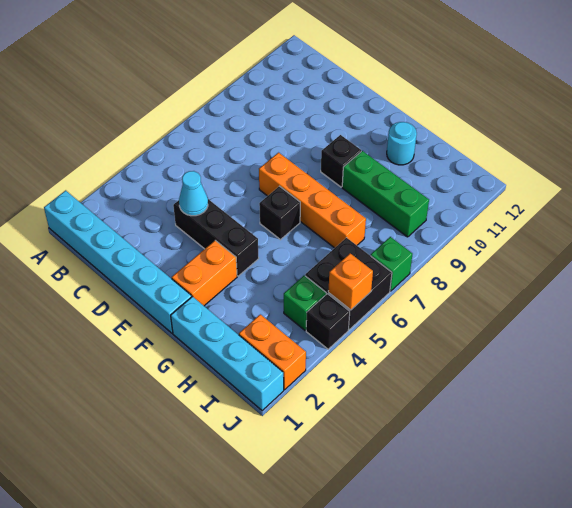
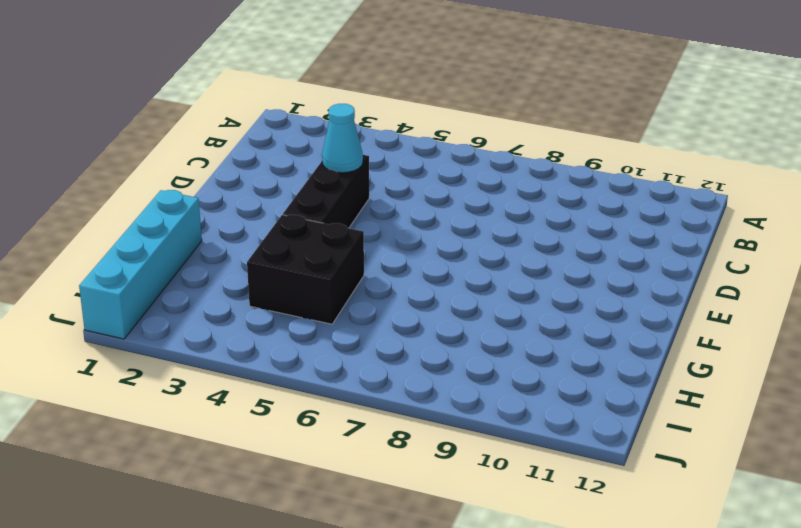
black 2x2 brick [247,215,364,324] -> black 2x2 brick moved to [305,238,392,329]
none -> cyan 1x6 brick [44,190,192,333]
none -> orange 1x4 brick [259,153,366,248]
none -> orange 1x2 brick [172,240,237,306]

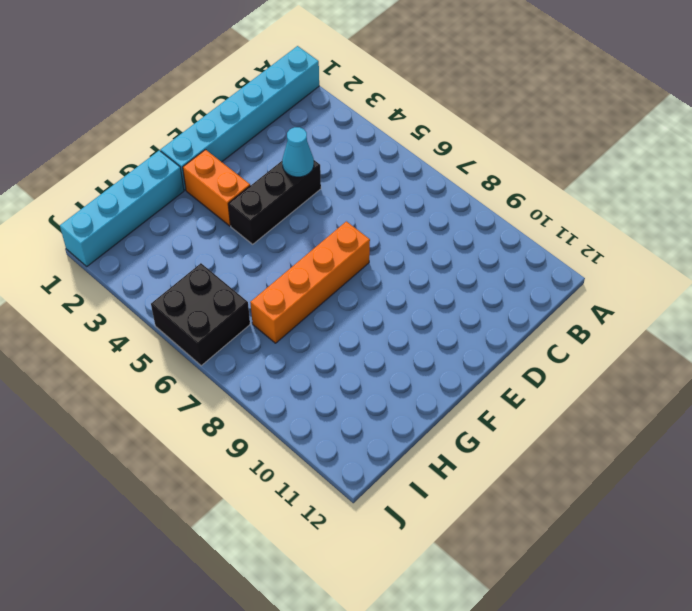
none -> black 1x1 brick [259,186,300,240]
none -> black 1x1 brick [321,135,361,187]
none -> green 1x3 brick [342,151,429,237]

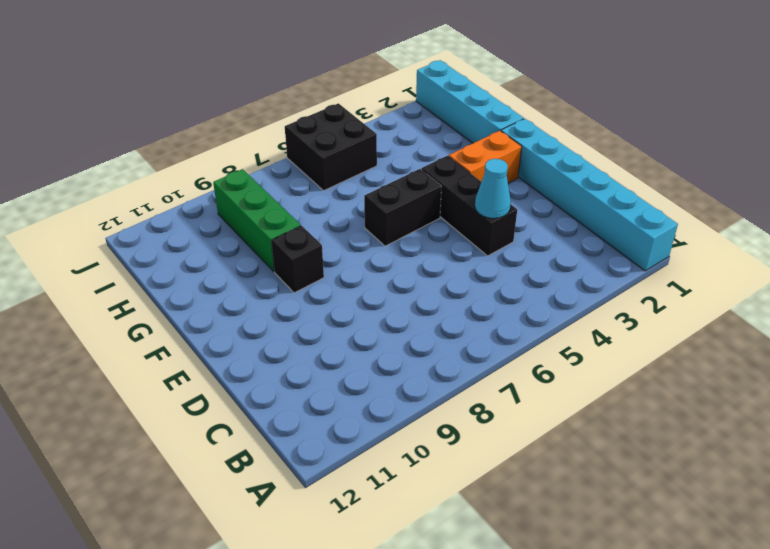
black 1x2 brick [364,169,442,246] -> black 1x1 brick [259,186,300,240]
none -> orange 1x4 brick [259,153,366,248]
none -> cyan 1x1 round brick [387,122,417,165]
none -> orange 1x2 brick [239,314,306,390]

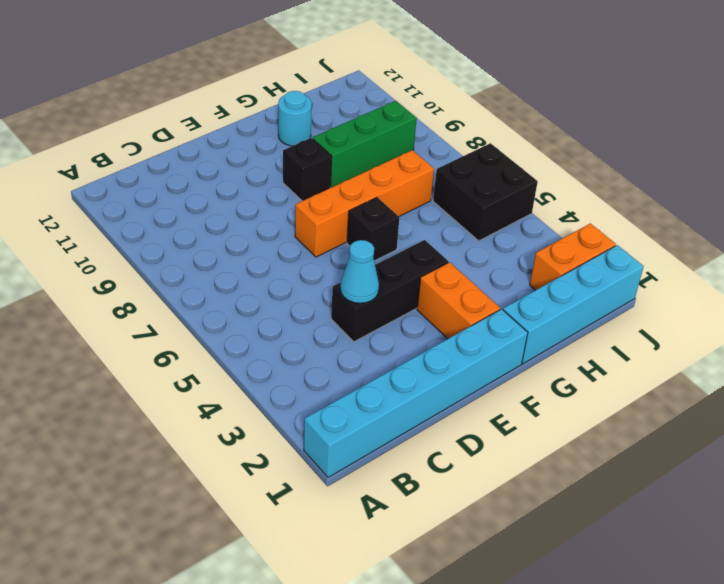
none -> green 1x1 brick [284,275,326,330]
none -> black 1x1 brick [306,294,350,349]
none -> green 1x1 brick [371,237,412,291]

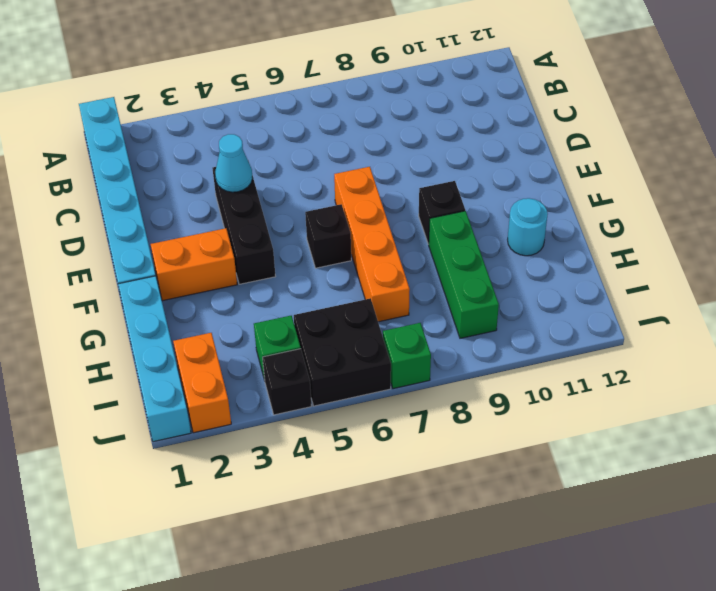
none -> orange 1x1 brick [328,253,373,310]

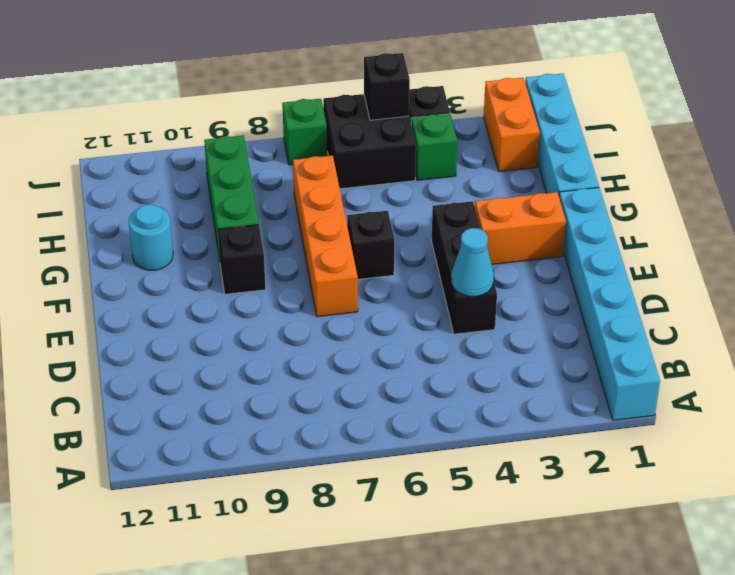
black 1x1 brick [364,53,410,120] -> orange 1x1 brick [328,253,373,310]

